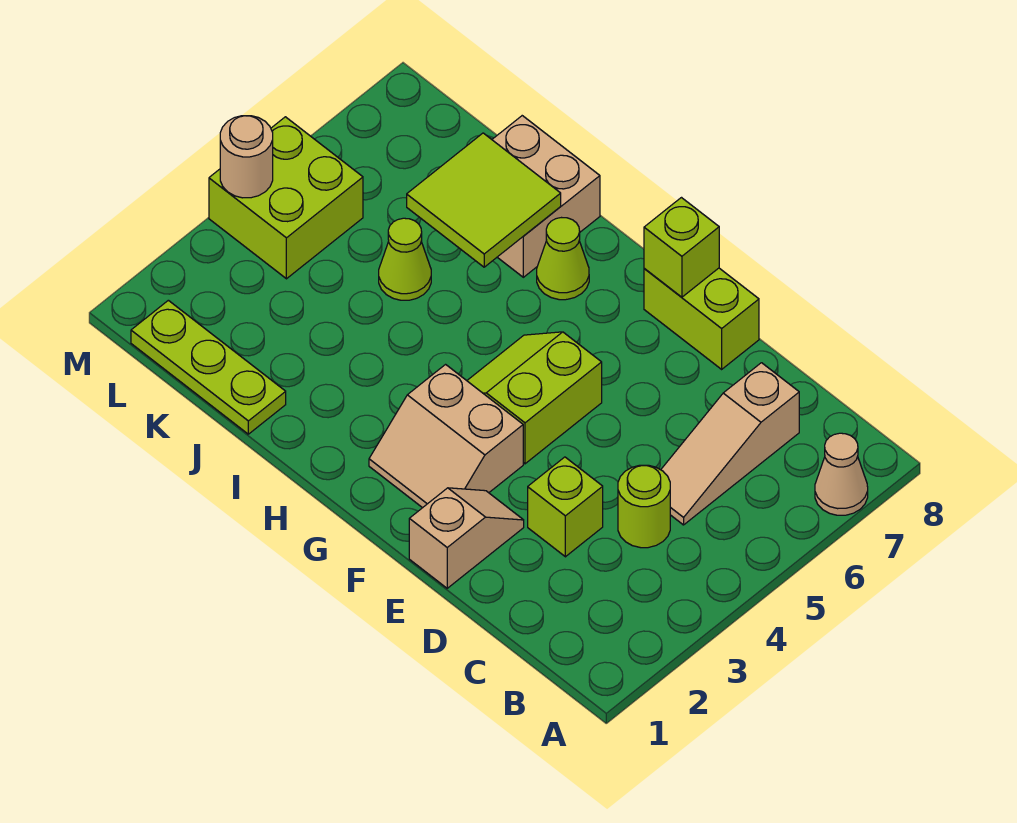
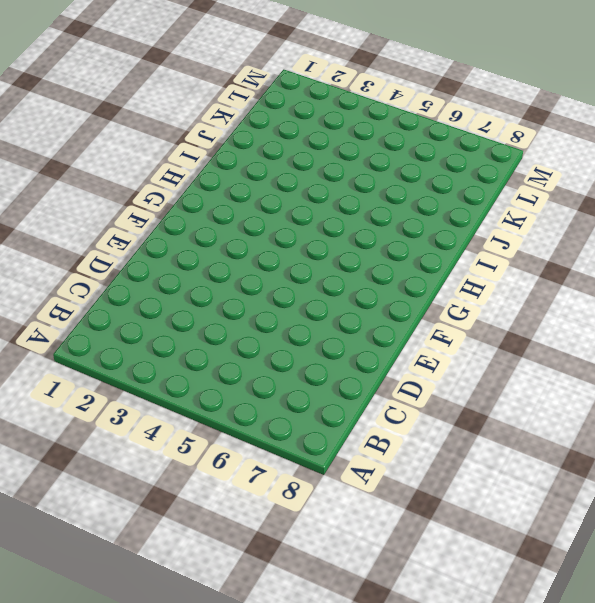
none -> tan 1x1 cone [815,433,868,515]
none -> lime 1x1 round brick [618,465,670,548]
none -> tan 1x3 slope [661,363,799,525]

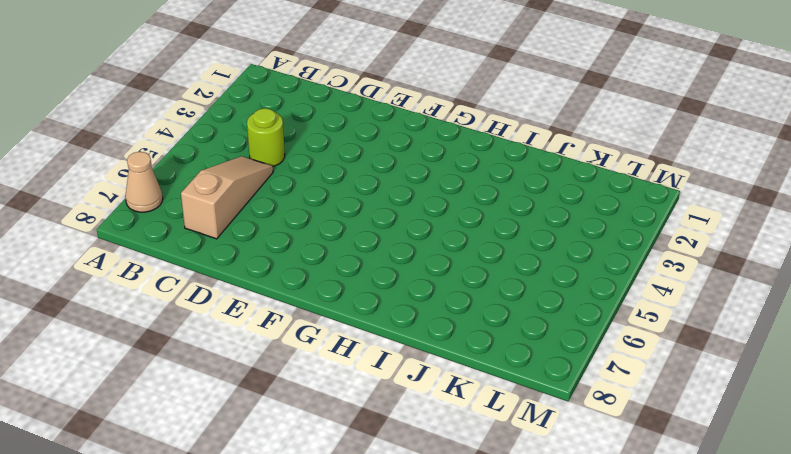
none -> lime 1x1 brick [528,457,603,557]
none -> tan 1x2 slope [409,488,524,588]
none -> lime 1x2 brick [644,268,759,369]

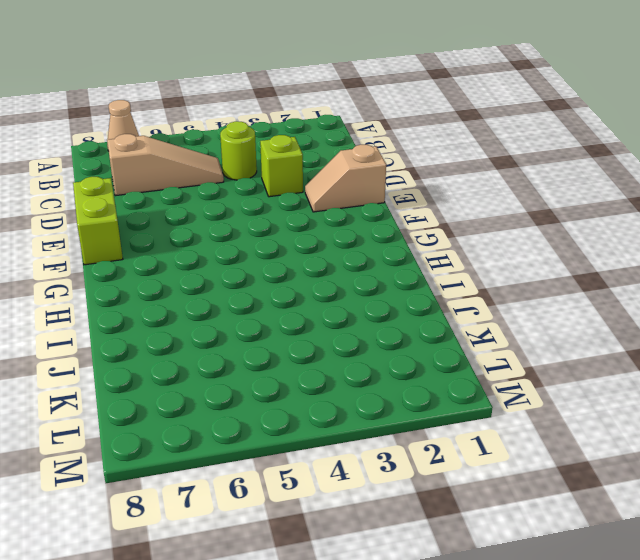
none -> tan 2x2 slope [369,365,523,508]
none -> lime 2x2 slope [467,332,602,464]
none -> lime 1x1 cone [537,218,589,300]

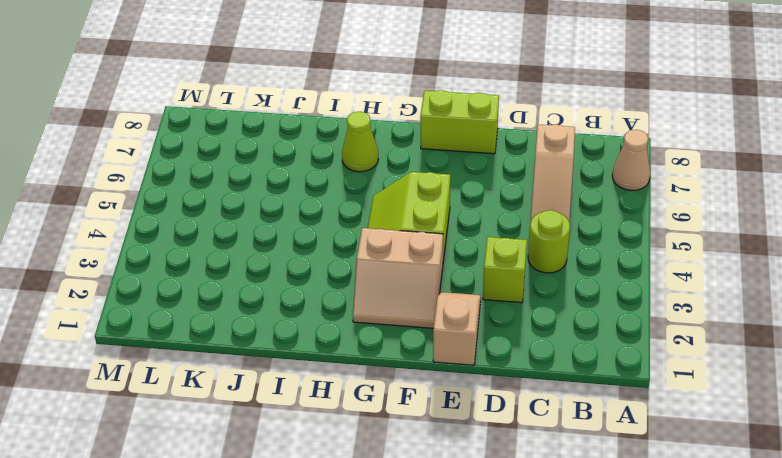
none -> tan 2x2 brick [492,116,600,277]
none -> lime 1x3 plate [131,300,286,434]
none -> lime 1x1 cone [379,218,431,300]

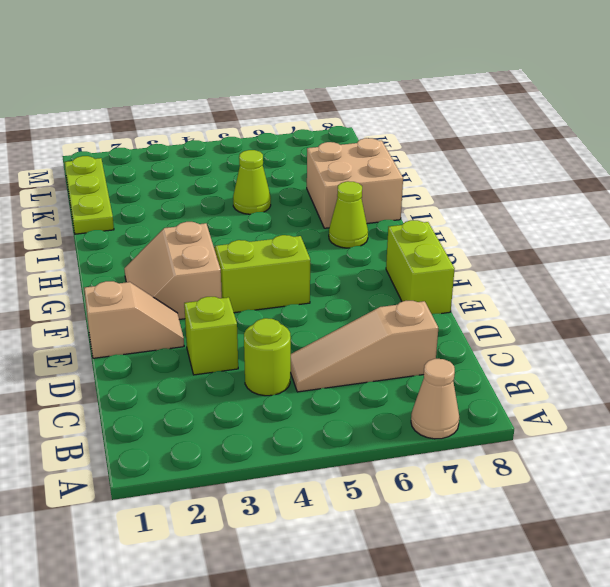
none -> lime 2x2 brick [209,117,363,279]
none -> lime 1x1 brick [644,198,719,297]
none -> lime 2x2 tile [407,133,561,267]

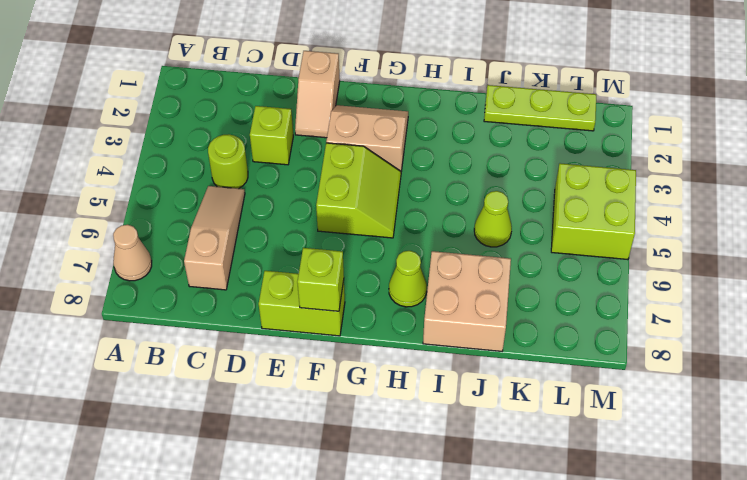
none -> lime 2x2 tile [407,133,561,267]
none -> tan 1x1 round brick [220,116,273,198]

